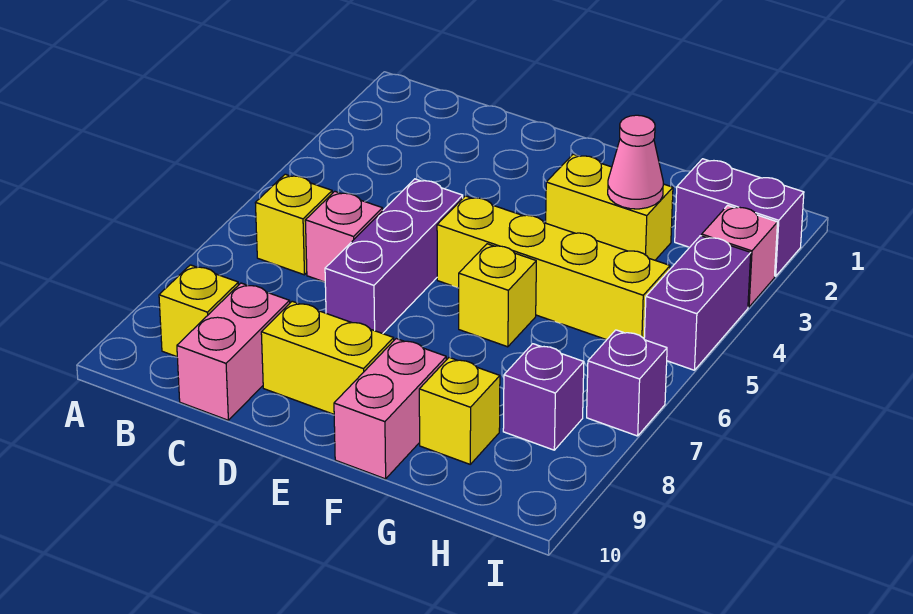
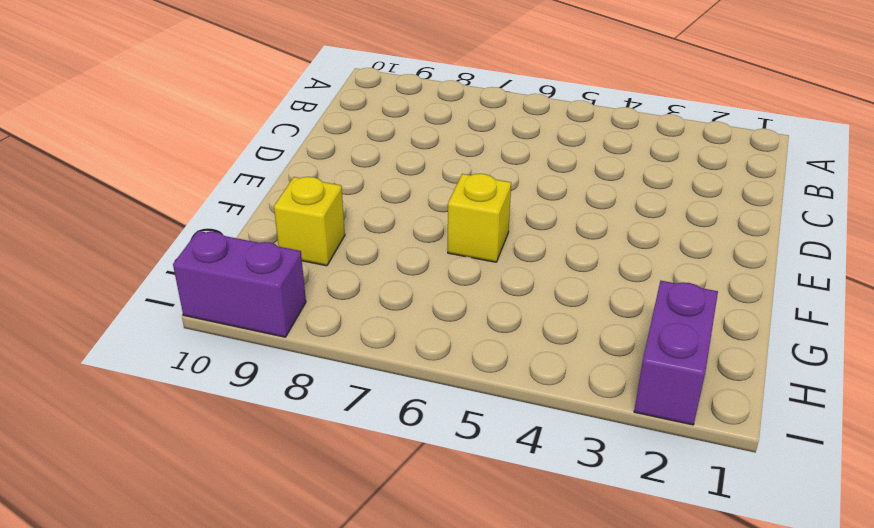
purple 1x2 brick [173,231,306,337] -> purple 1x2 brick moved to [644,236,751,370]
none -> yellow 1x1 brick [256,174,332,275]
none -> yellow 1x1 brick [159,265,238,357]
none -> pink 1x1 brick [305,191,383,282]

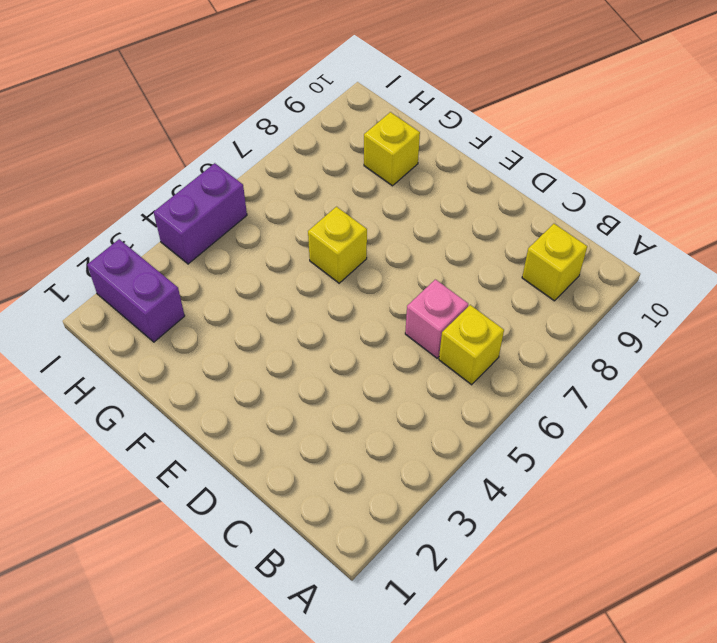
none -> pink 1x2 brick [177,283,290,420]
none -> purple 1x3 brick [325,179,463,334]
none -> yellow 1x2 brick [261,301,394,414]

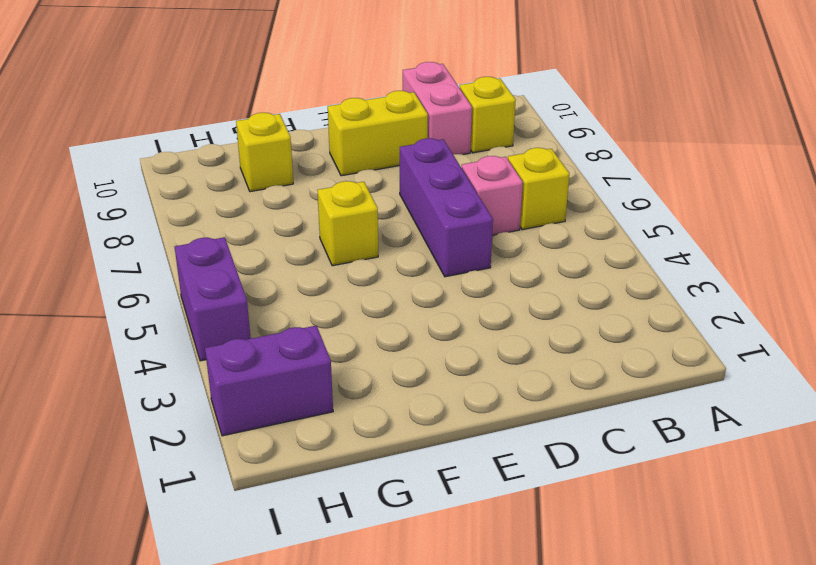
none -> yellow 1x4 brick [437,196,670,340]
none -> yellow 1x2 brick [546,154,673,260]
none -> pink 1x2 brick [334,339,446,479]

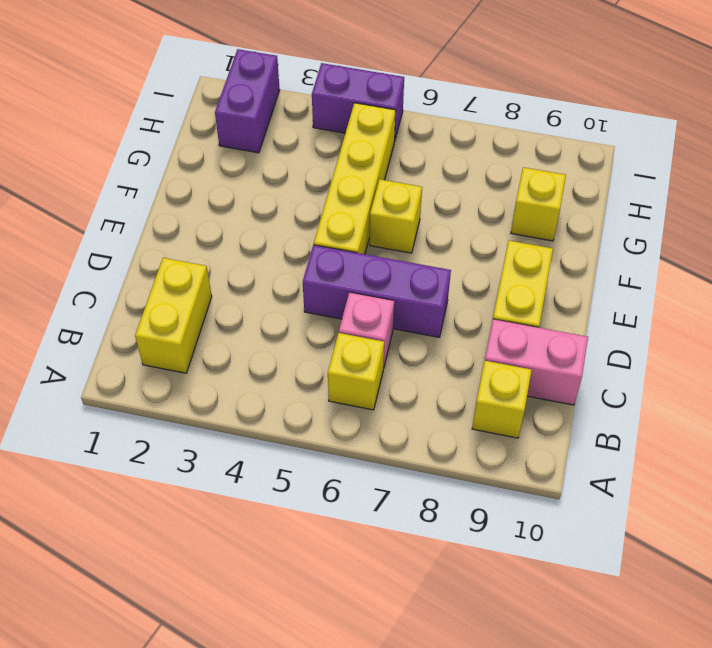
yellow 1x2 brick [135,258,212,373] -> yellow 1x2 brick moved to [546,154,673,260]
none -> pink 1x2 brick [334,339,446,479]
none -> purple 1x1 brick [503,344,584,450]
none -> pink 1x1 brick [702,205,778,307]

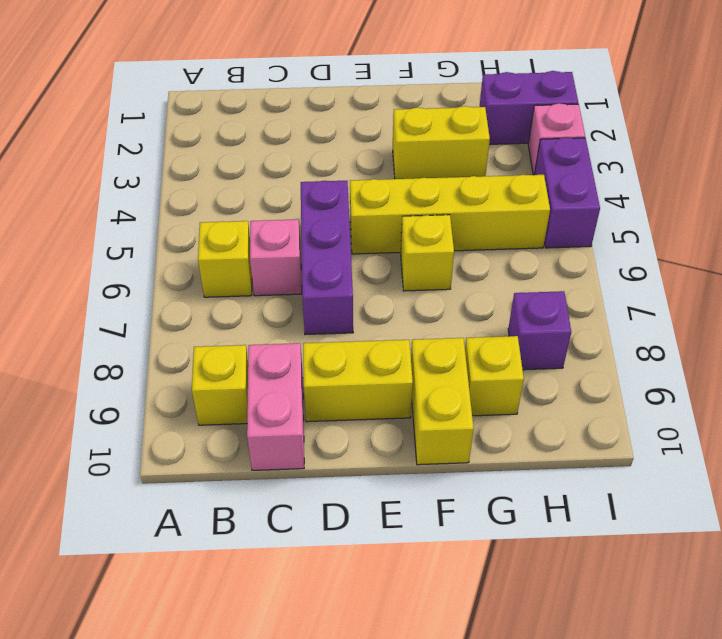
yellow 1x2 brick [411,338,474,465] -> pink 1x2 brick [334,339,446,479]
none -> purple 1x1 brick [587,330,667,436]
none -> pink 1x1 cone [608,115,663,209]

